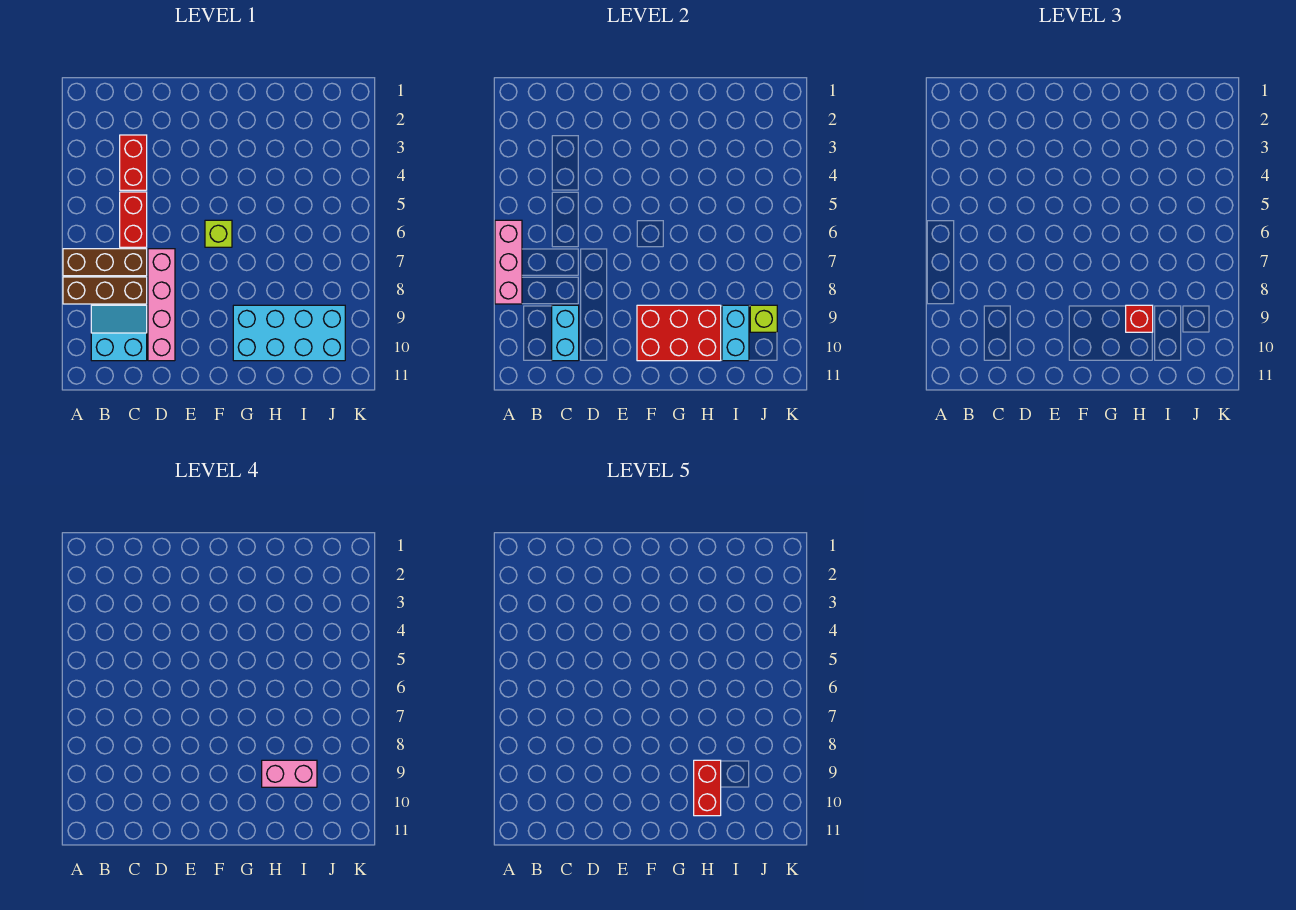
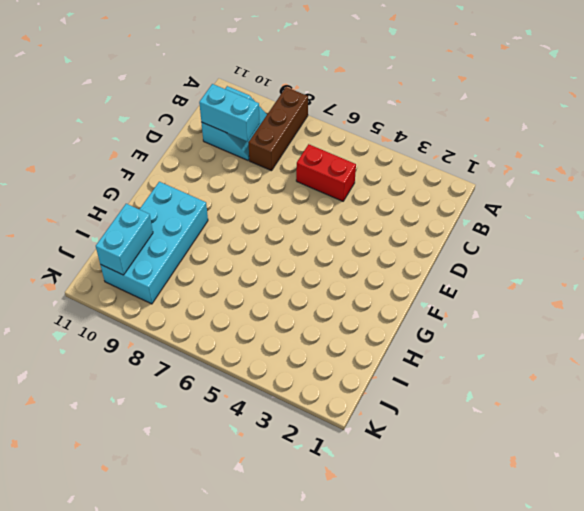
cyan 1x2 brick [96,204,153,275] -> cyan 1x2 brick turned to [722,305,749,361]
none -> brown 1x3 brick [63,249,147,276]
none -> red 1x2 brick [120,135,147,190]
none -> pink 1x4 brick [148,249,175,361]

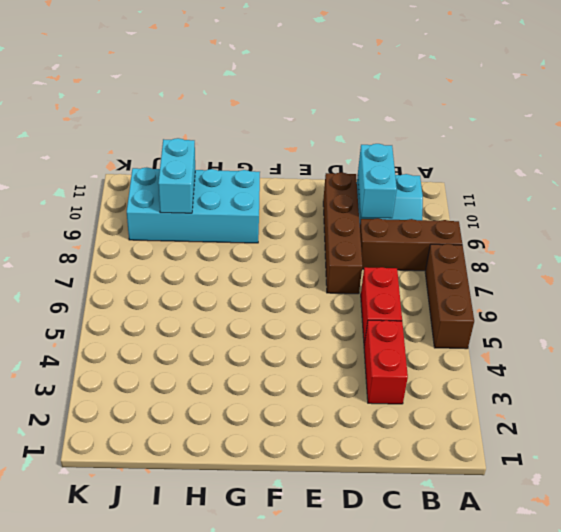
brown 1x3 brick [425,244,474,349] -> brown 1x3 brick turned to [63,249,147,276]
brown 1x4 brick [323,172,362,294] -> pink 1x4 brick [148,249,175,361]
none -> lime 1x1 brick [205,220,232,247]
none -> pink 1x3 brick [495,220,522,304]
none -> red 2x3 brick [637,305,721,361]

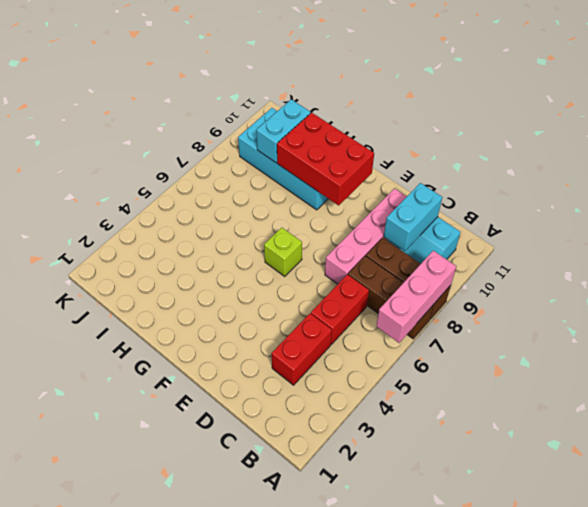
none -> lime 1x1 brick [750,305,777,332]
none -> red 1x1 brick [1126,305,1153,332]
none -> pink 1x2 brick [262,760,317,787]

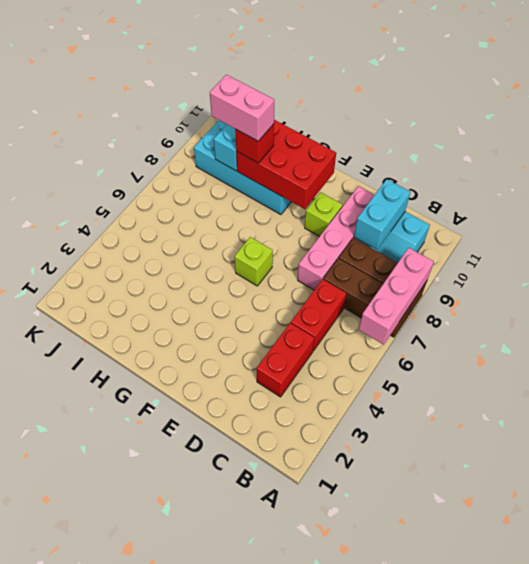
lime 1x1 brick [305,192,343,237] -> lime 1x1 brick moved to [750,305,777,332]
none -> red 1x2 brick [694,760,721,816]

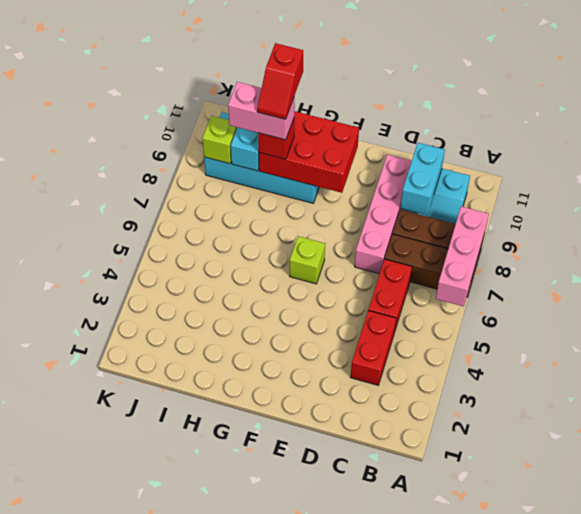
red 1x2 slope [257,43,303,119] -> red 1x2 brick [694,760,721,816]

